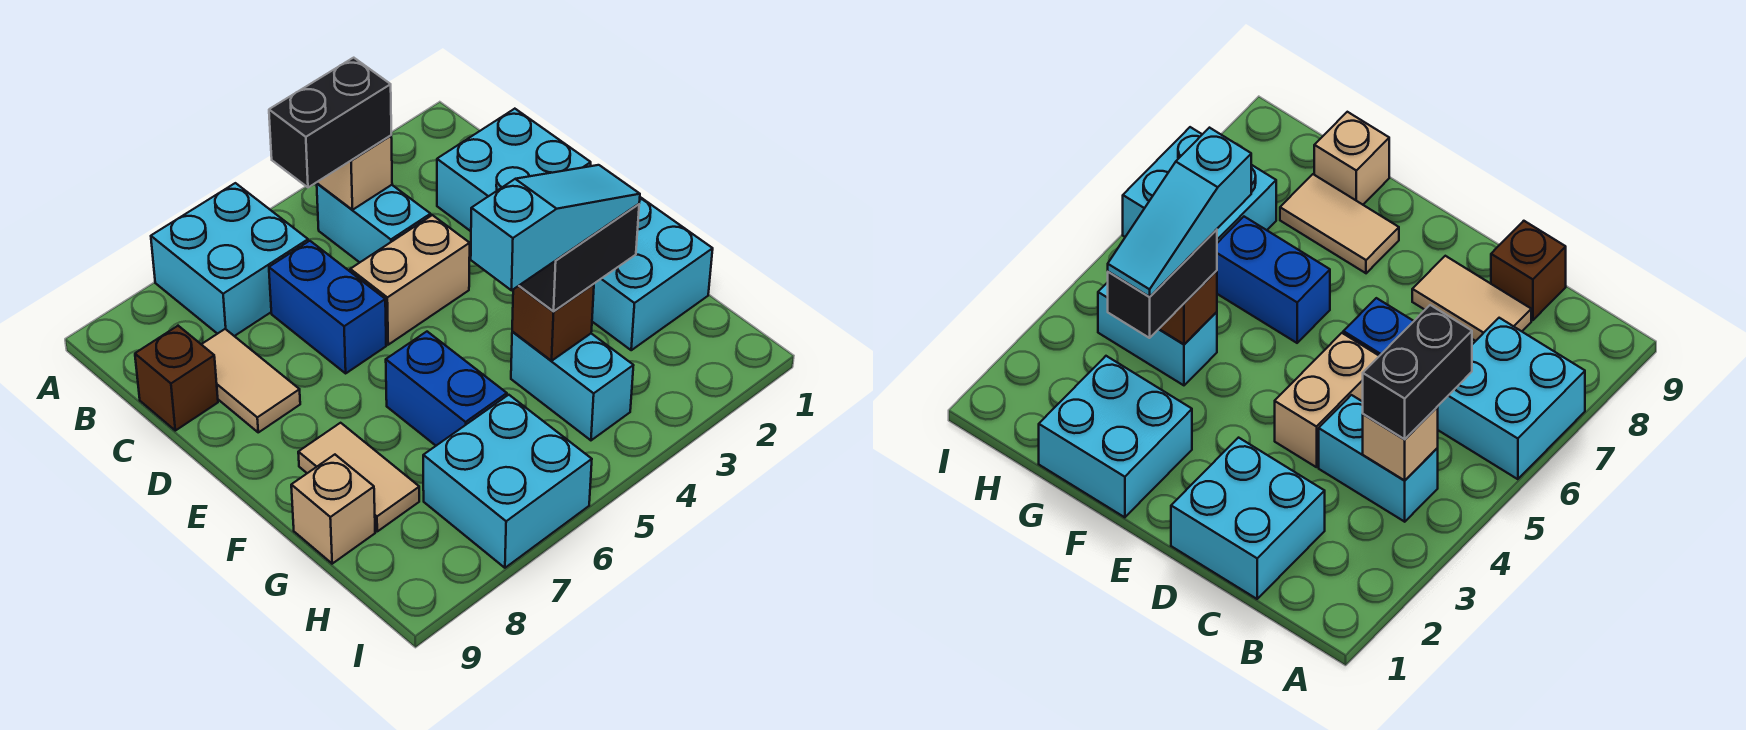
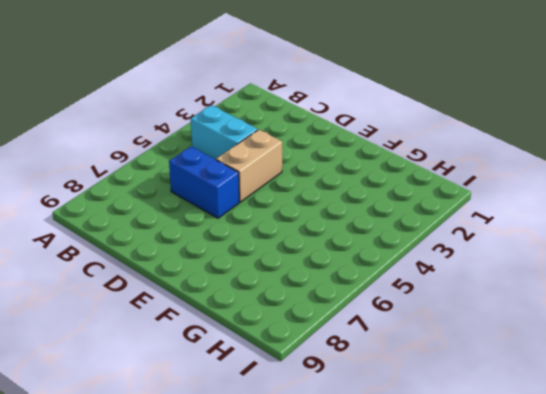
none -> cyan 2x2 brick [151,183,308,336]
none -> cyan 2x2 brick [437,109,591,231]
none -> tan 1x2 tile [201,329,300,432]

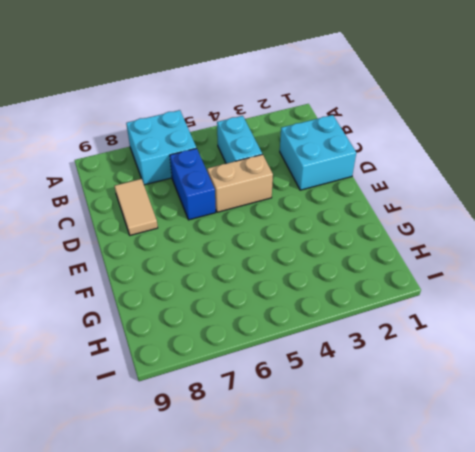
none -> brown 1x1 brick [135,326,218,431]
none -> cyan 2x2 brick [592,197,713,350]
none -> blue 1x2 brick [386,332,507,446]

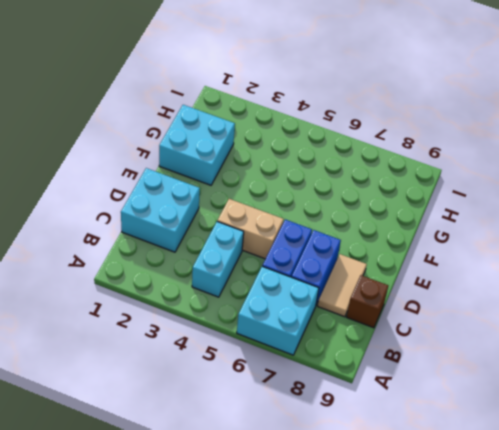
blue 1x2 brick [292,230,341,305] -> blue 1x2 brick moved to [386,332,507,446]
none -> tan 1x2 tile [298,423,419,531]
none -> cyan 1x2 brick [511,331,634,440]
none -> tan 1x1 brick [291,455,375,564]

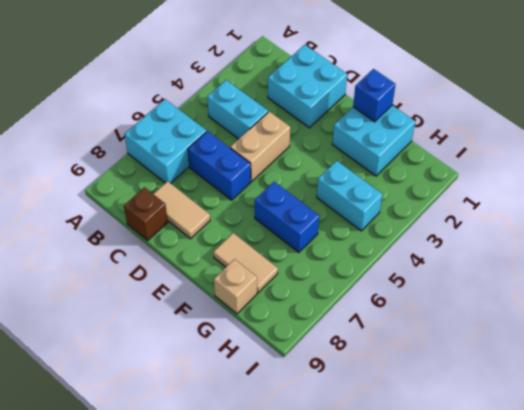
blue 1x1 brick [353,69,396,122] -> none
none -> cyan 2x2 brick [423,395,592,568]
none -> tan 1x1 brick [317,136,392,210]
none -> brown 1x1 brick [512,284,594,361]

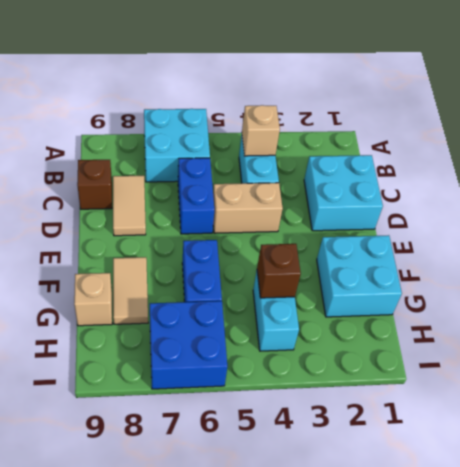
blue 2x2 brick [150,301,227,389] -> cyan 2x2 brick [423,395,592,568]
none -> black 1x2 brick [269,58,391,187]
none -> black 1x2 brick [519,204,639,311]
none -> cyan 1x3 slope [471,165,640,290]

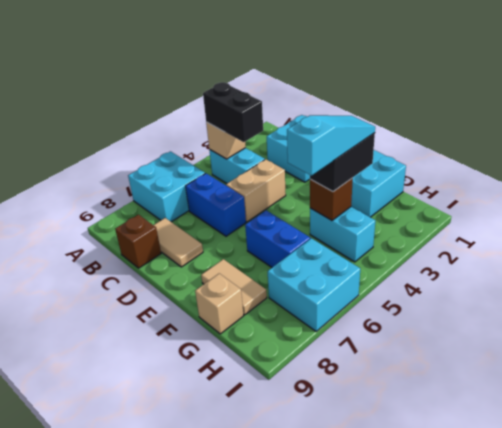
black 1x2 brick [203,82,263,142] -> black 1x2 brick turned to [269,58,391,187]

